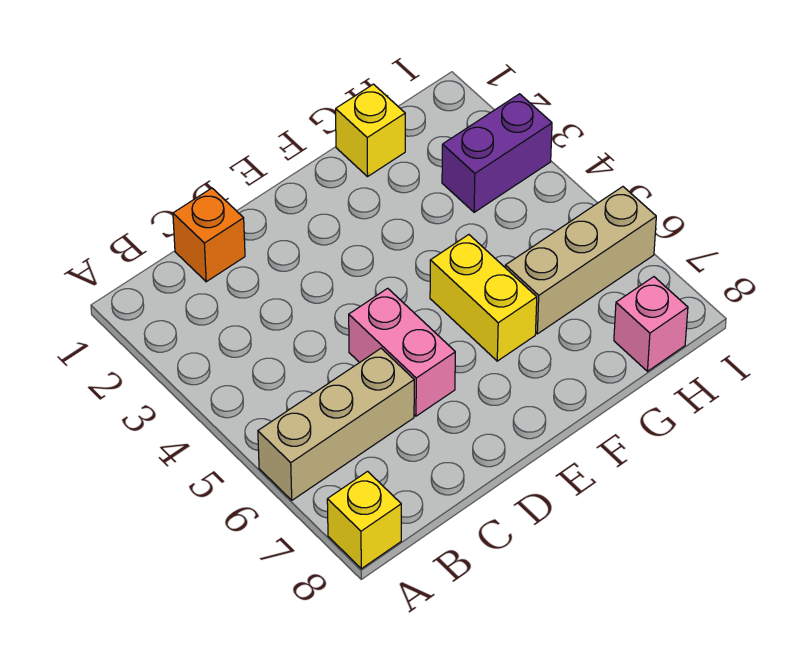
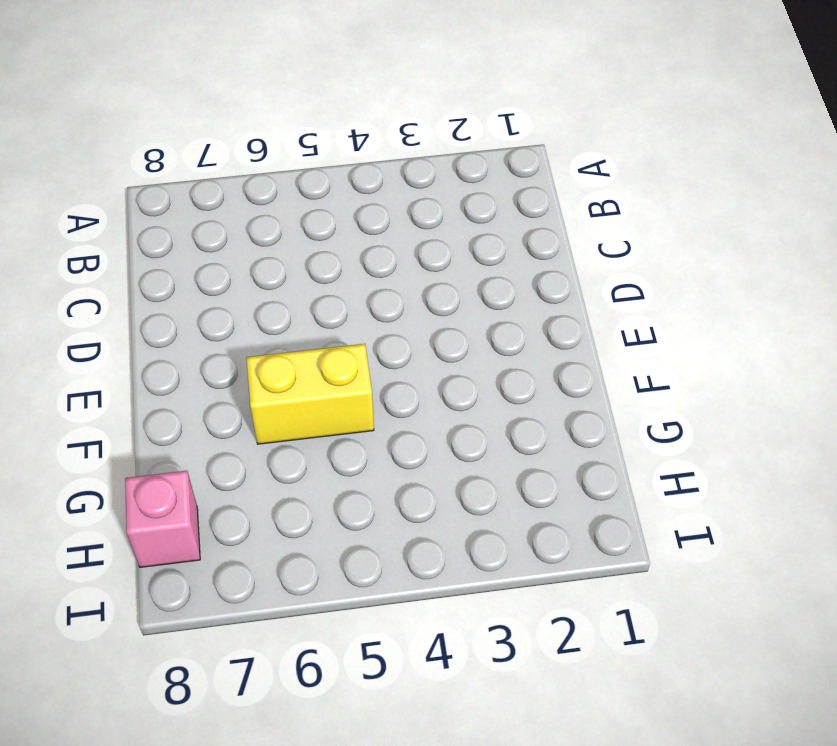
none -> tan 1x3 brick [258,348,414,500]
none -> yellow 1x1 brick [327,471,401,569]

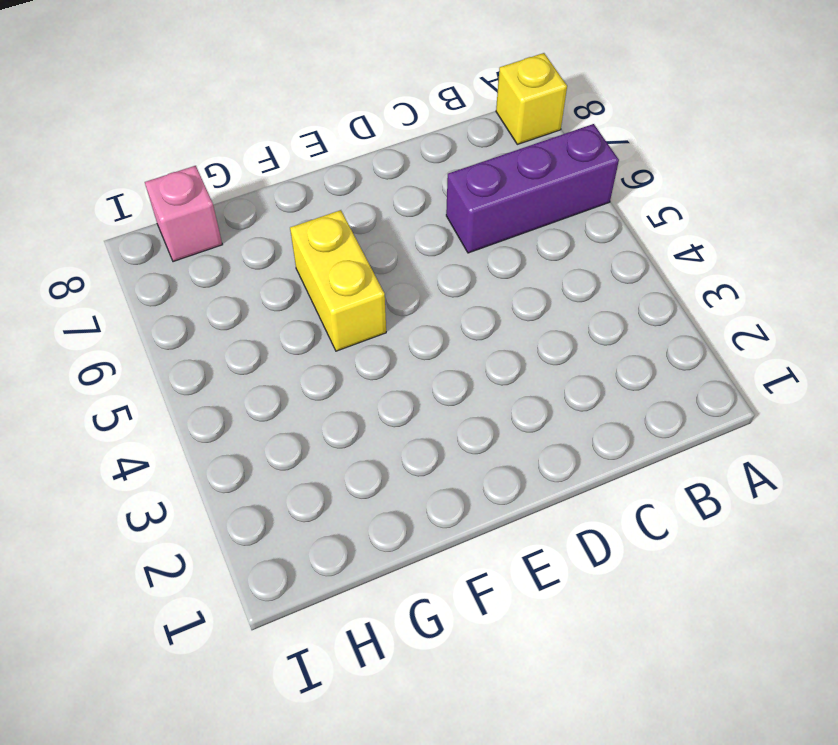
purple 1x3 brick [446,124,619,253] -> tan 1x3 brick [258,348,414,500]
none -> orange 1x1 brick [173,188,245,282]
none -> pink 1x2 brick [349,288,455,416]

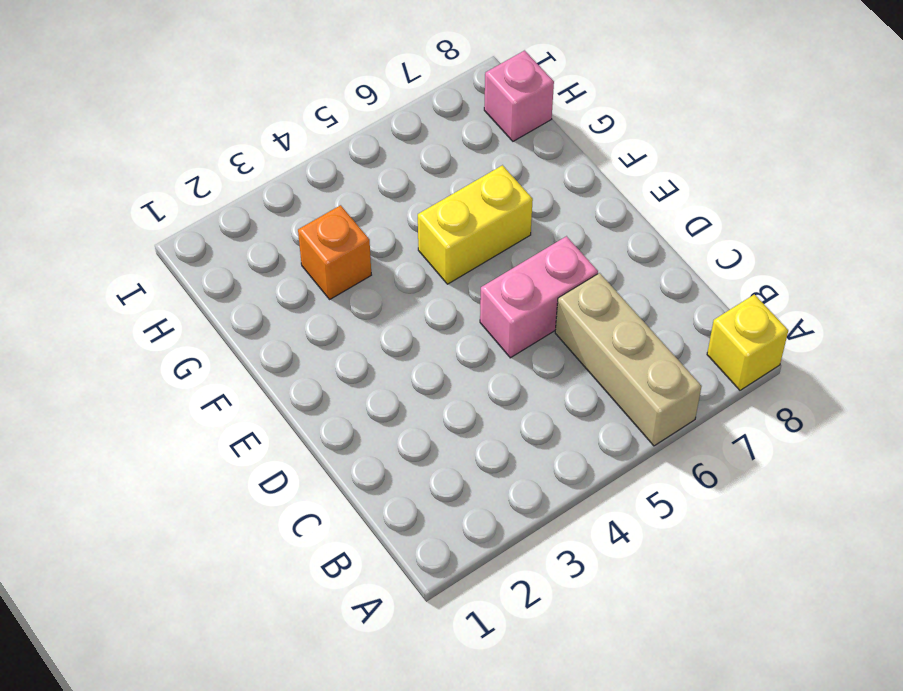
orange 1x1 brick [298,205,371,299] -> orange 1x1 brick moved to [173,188,245,282]
none -> yellow 1x1 brick [336,84,405,177]
none -> tan 1x3 brick [505,187,656,334]

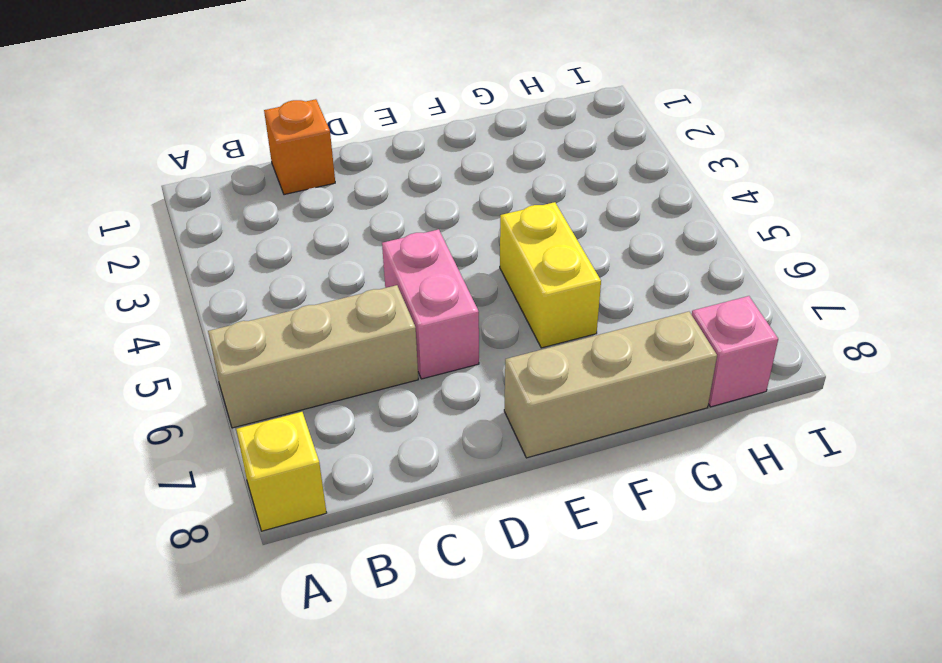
tan 1x3 brick [504,312,717,458] -> tan 1x3 brick moved to [505,187,656,334]
none -> yellow 1x1 brick [336,84,405,177]
none -> purple 1x2 brick [442,94,552,212]

